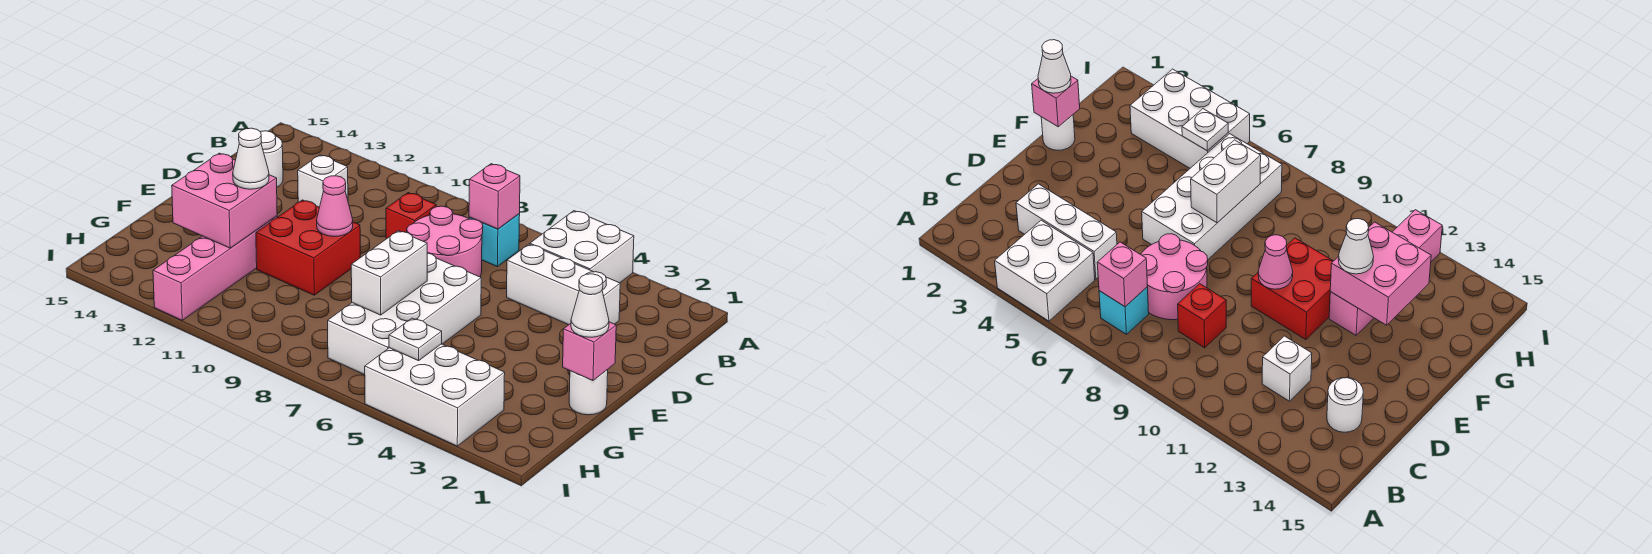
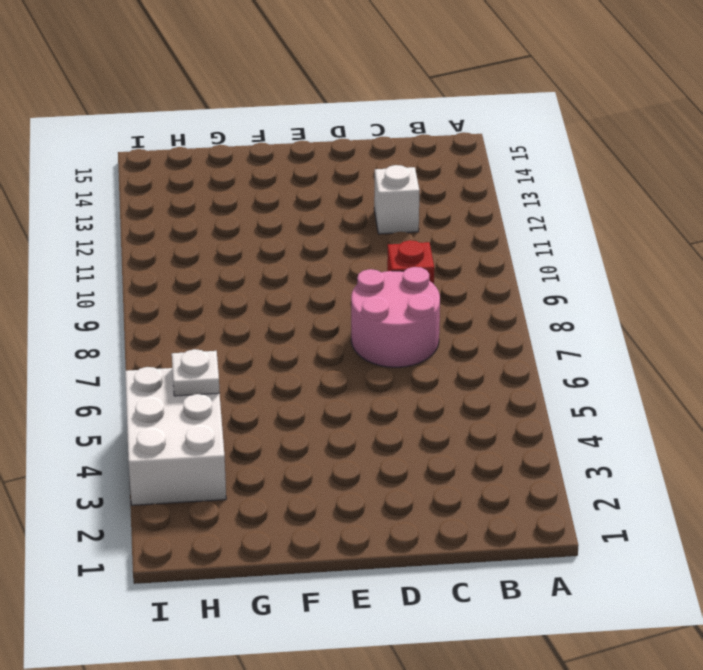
none -> white 2x2 brick [530,211,634,283]
none -> cyan 1x1 brick [469,214,520,267]
none -> white 1x3 brick [507,244,620,325]

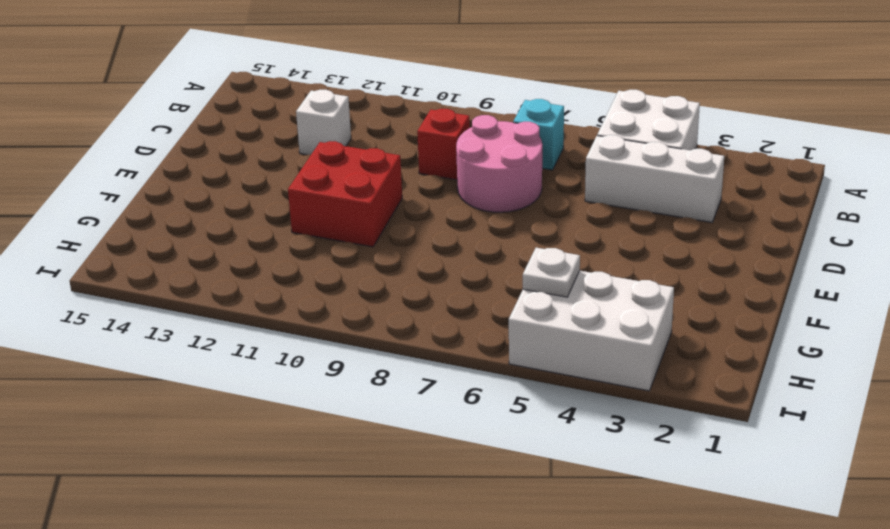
none -> white 1x1 round brick [260,131,283,187]
none -> white 2x4 brick [328,253,481,375]
none -> white 1x1 round brick [569,370,608,415]

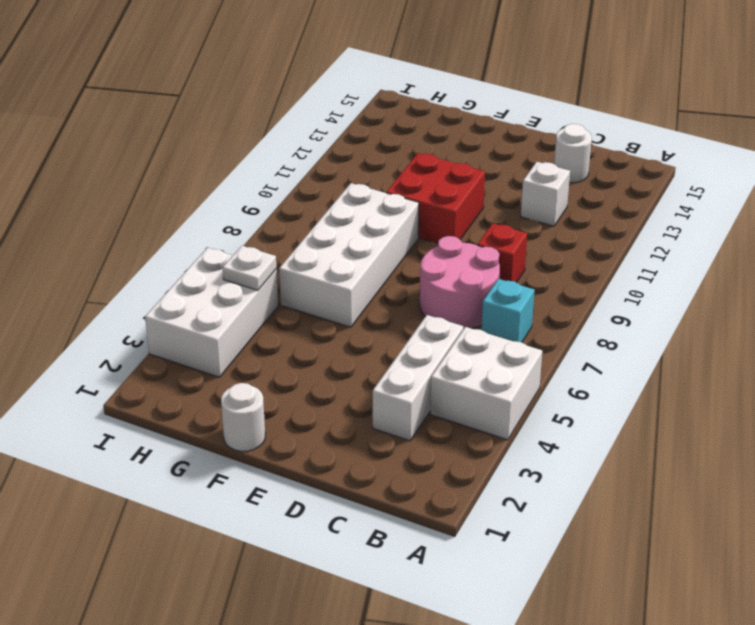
white 2x4 brick [279,183,419,327] -> white 2x4 brick turned to [328,253,481,375]
none -> pink 1x4 brick [153,216,277,320]
none -> pink 1x1 brick [469,164,520,229]
none -> pink 1x1 cone [317,176,353,237]

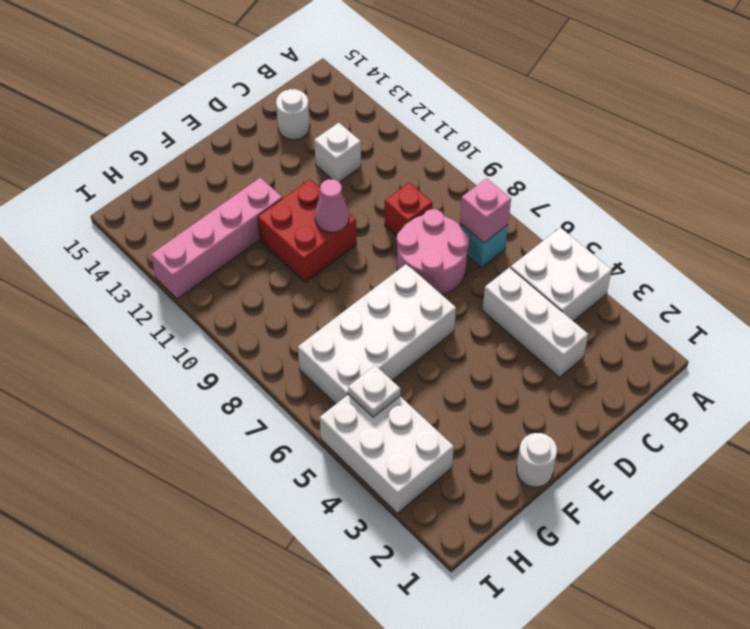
none -> pink 1x1 brick [563,322,616,381]
none -> white 1x2 brick [351,231,427,315]
none -> pink 2x2 brick [172,153,277,248]

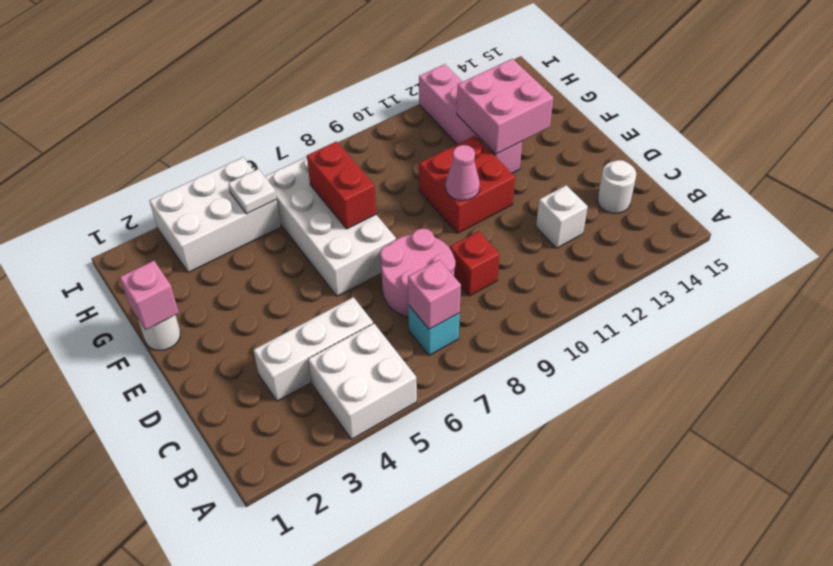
red 1x2 brick [307,141,376,229] -> white 1x2 brick [351,231,427,315]
none -> white 1x1 cone [571,274,609,337]
none -> white 1x1 cone [233,128,269,189]

